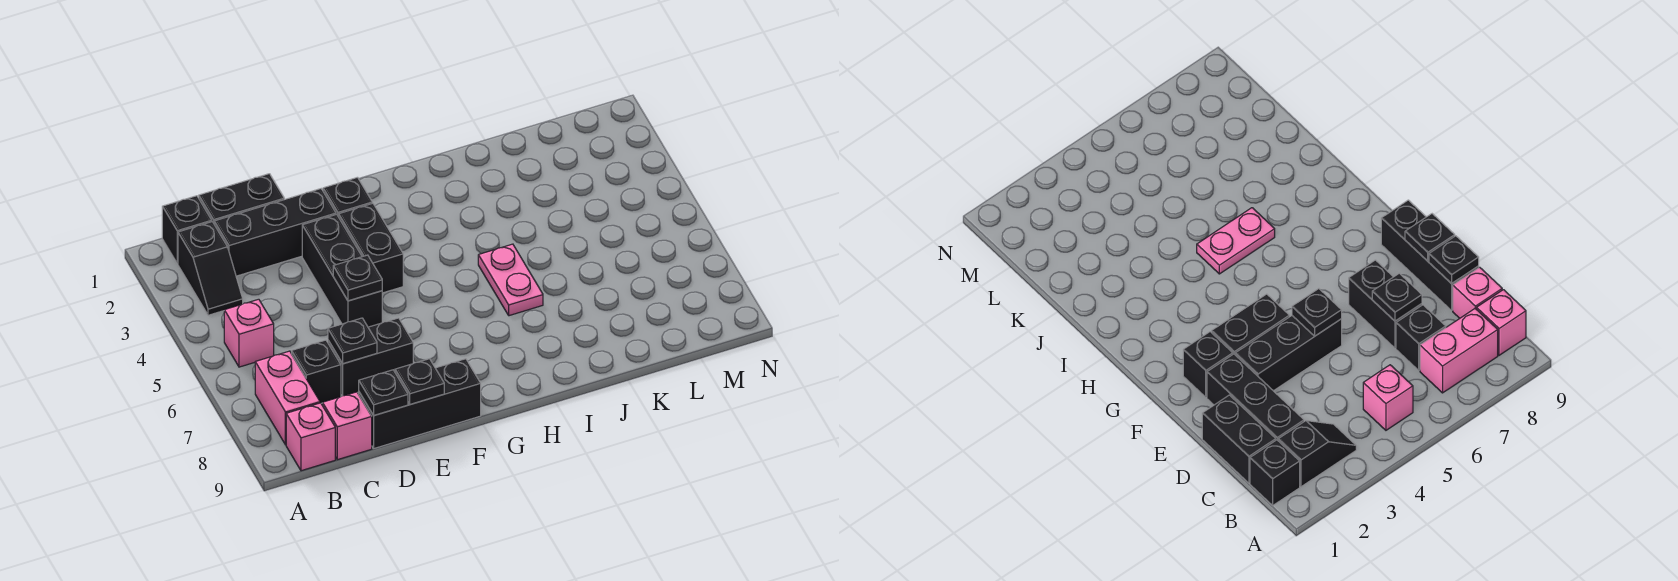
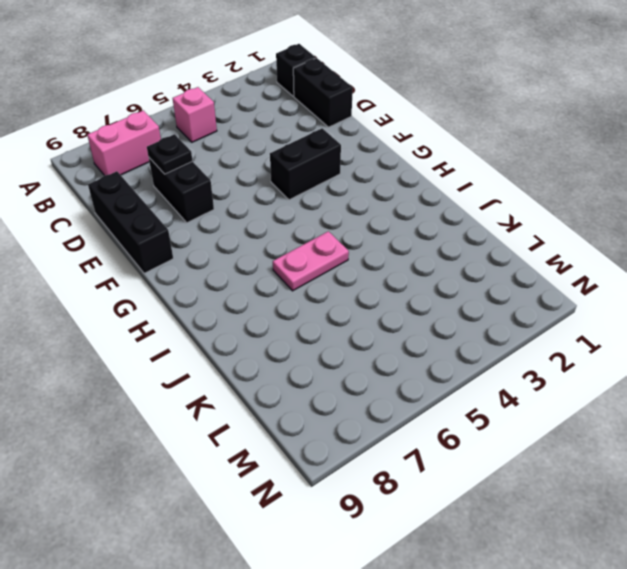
none -> black 1x2 slope [178,222,243,315]
none -> pink 1x1 brick [286,403,335,471]
none -> black 1x3 brick [214,189,336,276]

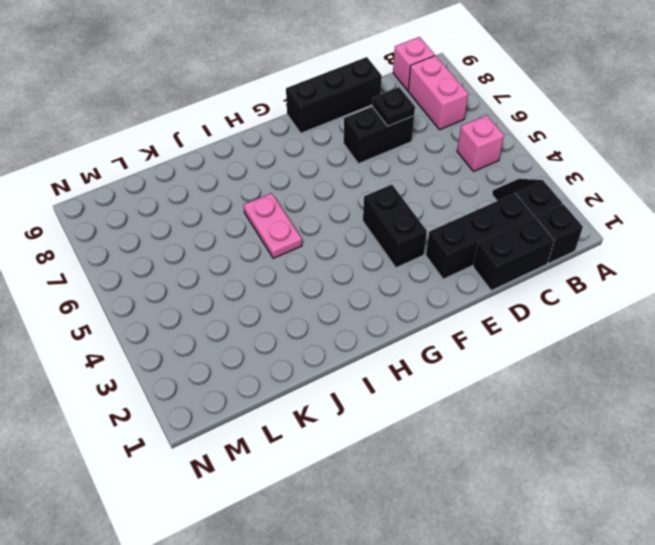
none -> black 1x1 brick [292,340,341,403]
none -> pink 1x1 brick [323,392,372,460]
none -> black 1x3 brick [302,214,382,327]

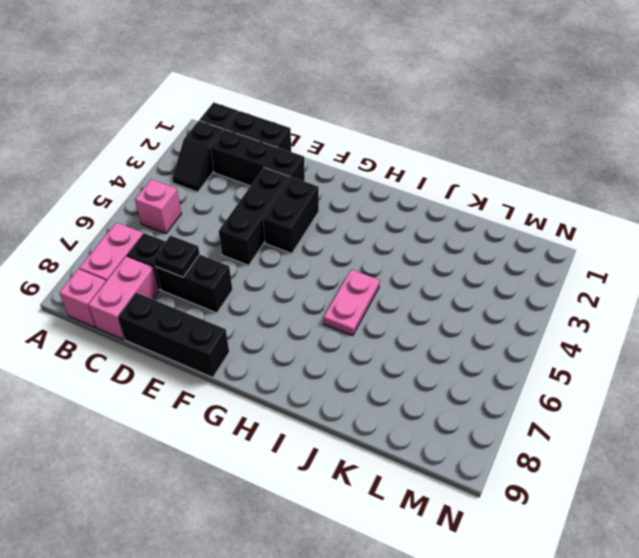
pink 1x2 brick [88,257,159,339] -> pink 1x1 brick [323,392,372,460]
none -> black 1x1 brick [323,177,372,217]
none -> black 1x1 plate [359,370,408,415]
none -> black 1x1 plate [333,255,382,301]

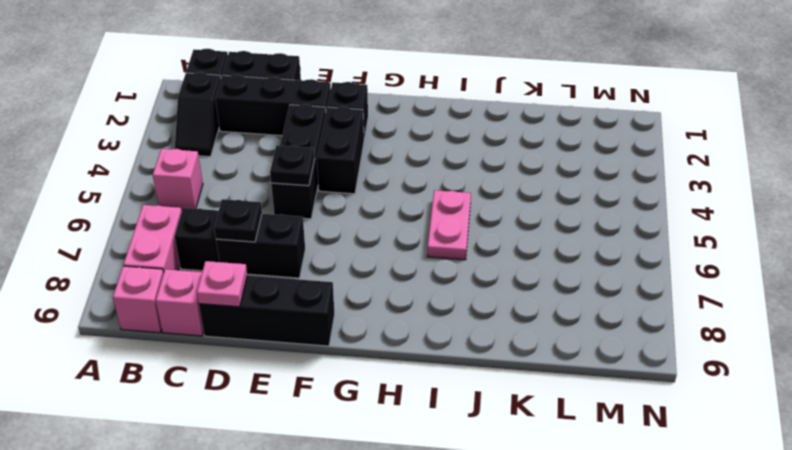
pink 1x1 plate [197,261,247,307] -> black 1x1 plate [359,370,408,415]
none -> black 1x1 plate [395,359,444,404]

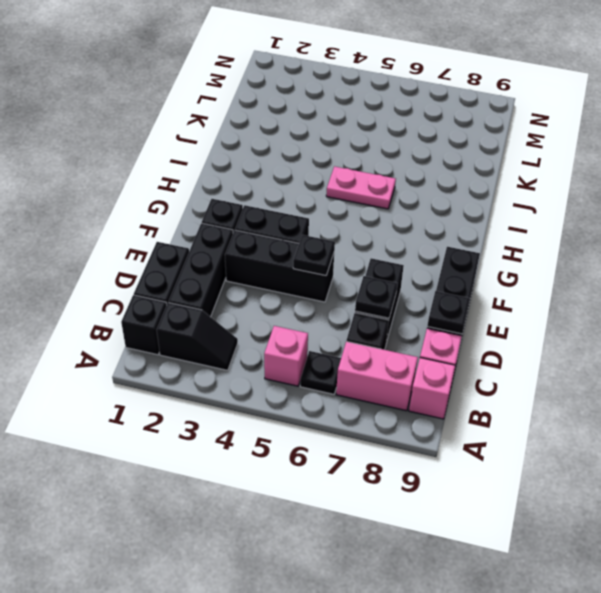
black 1x1 plate [300,351,341,394] -> black 1x1 plate moved to [395,359,444,404]

